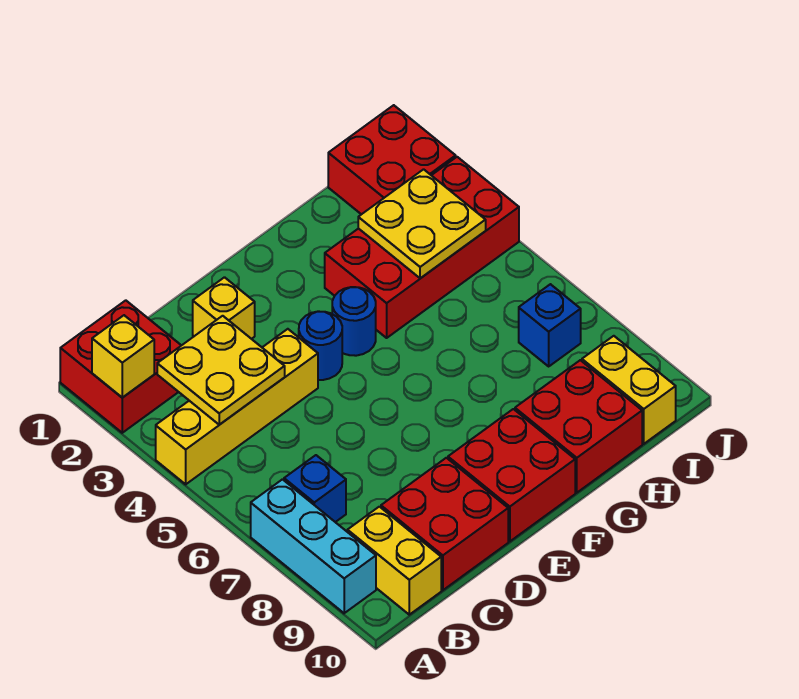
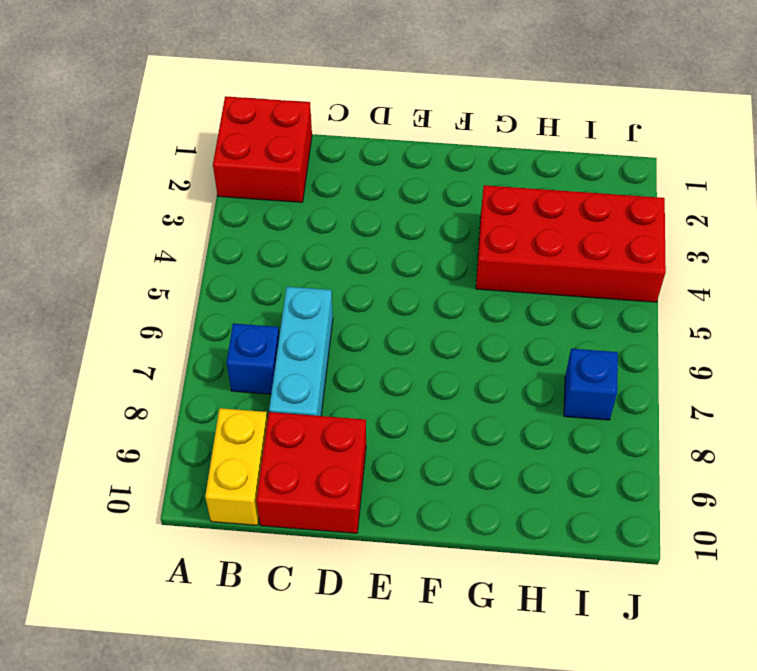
cyan 1x3 brick [269,287,333,416] -> cyan 1x3 brick moved to [251,479,376,613]
none -> yellow 1x4 brick [156,329,318,484]
none -> yellow 1x1 brick [193,277,255,339]
none -> blue 1x1 round brick [299,311,342,380]

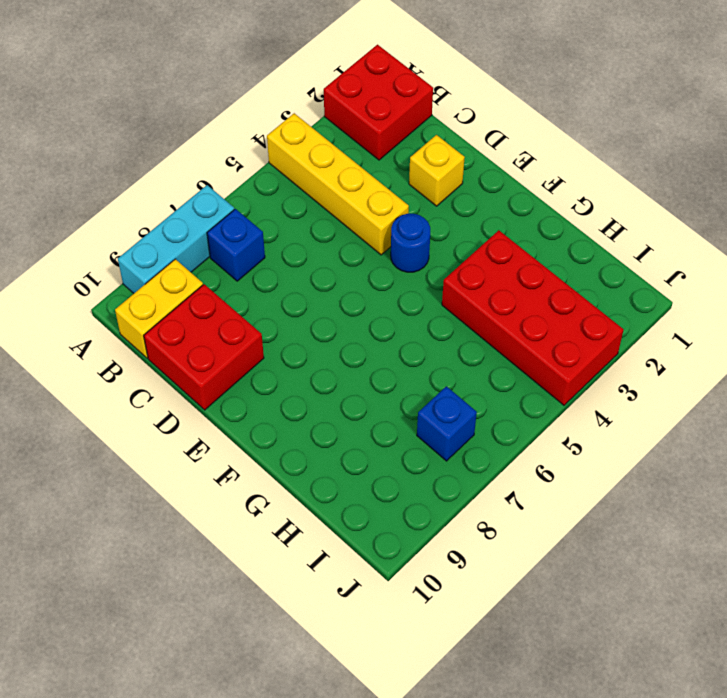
none -> red 2x2 brick [448,409,575,541]
none -> blue 1x1 round brick [332,287,376,356]
none -> red 2x2 brick [515,360,642,493]

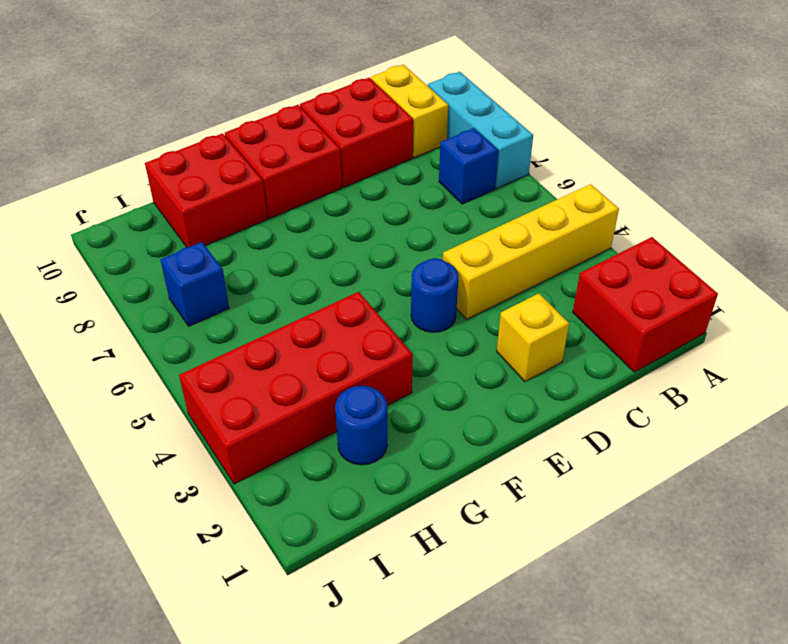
blue 1x1 round brick [335,386,387,465] -> blue 1x1 round brick moved to [332,287,376,356]
none -> red 2x2 brick [328,105,456,214]
none -> yellow 1x2 brick [582,336,676,444]
none -> yellow 1x1 brick [92,315,154,398]

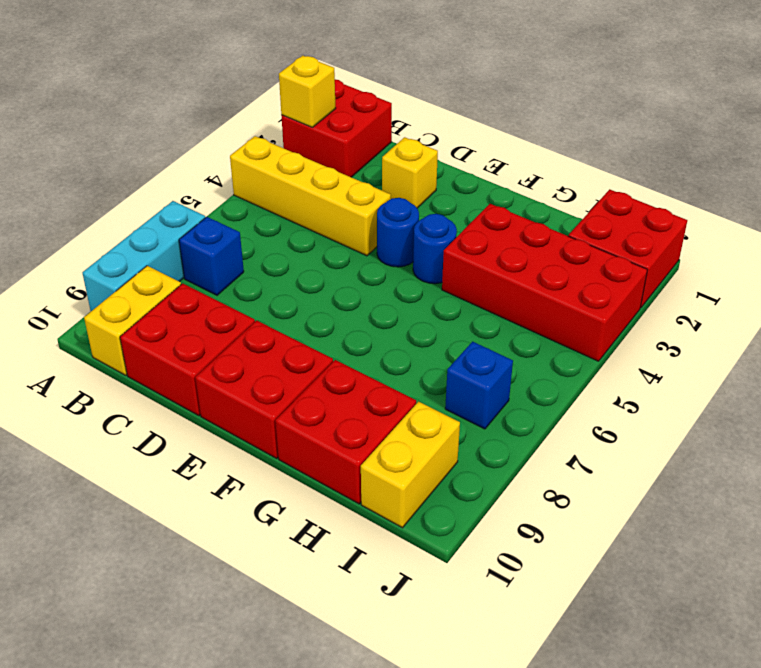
none -> yellow 2x2 plate [157,316,285,425]
none -> yellow 2x2 plate [358,169,486,278]

